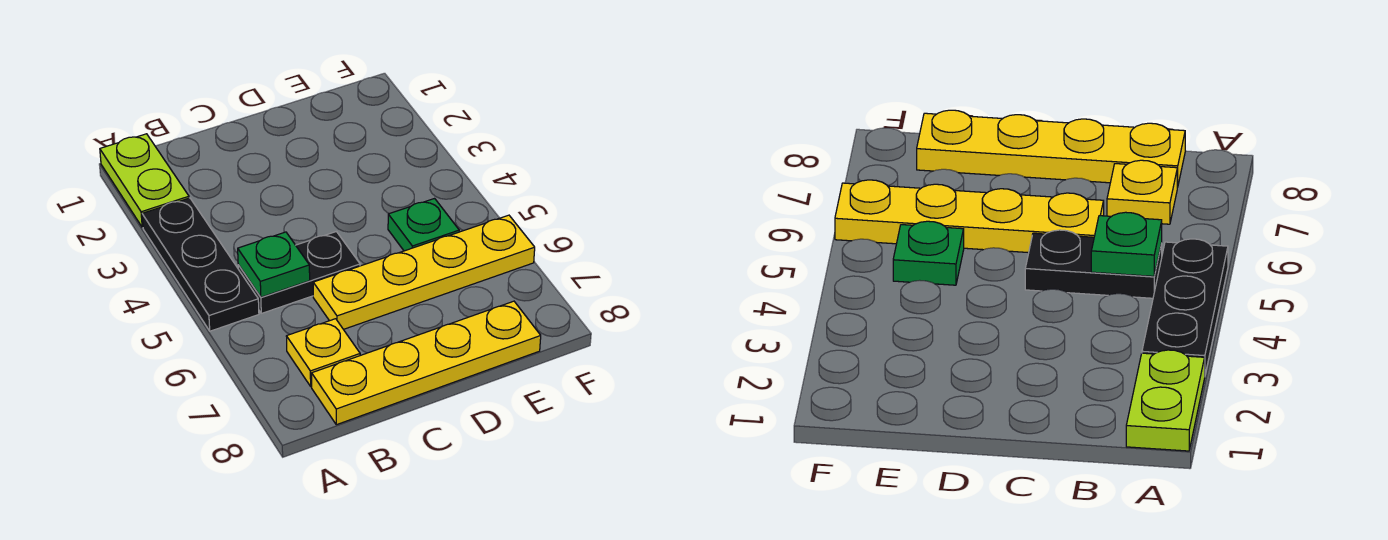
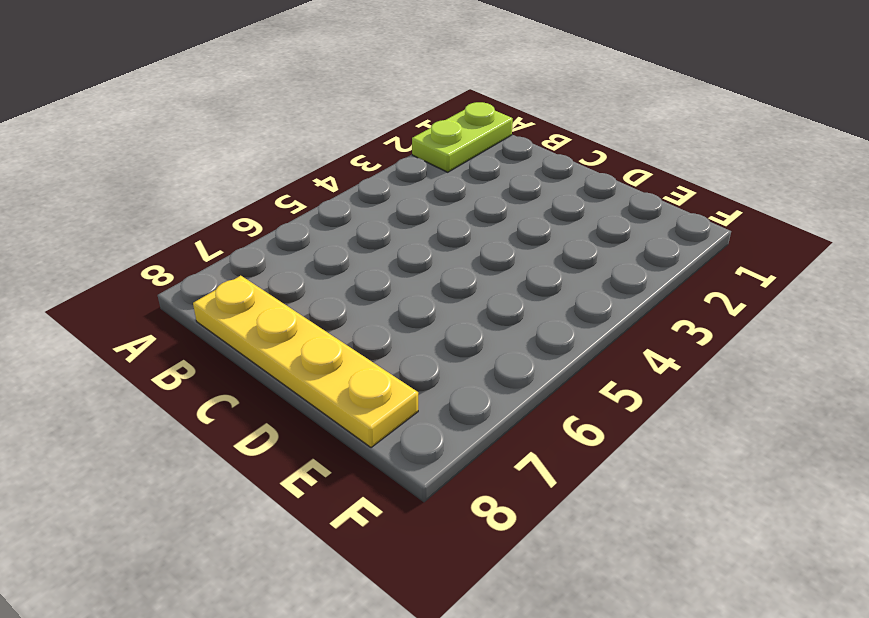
none -> black 1x3 plate [142,198,259,331]
none -> black 1x2 plate [238,232,360,313]

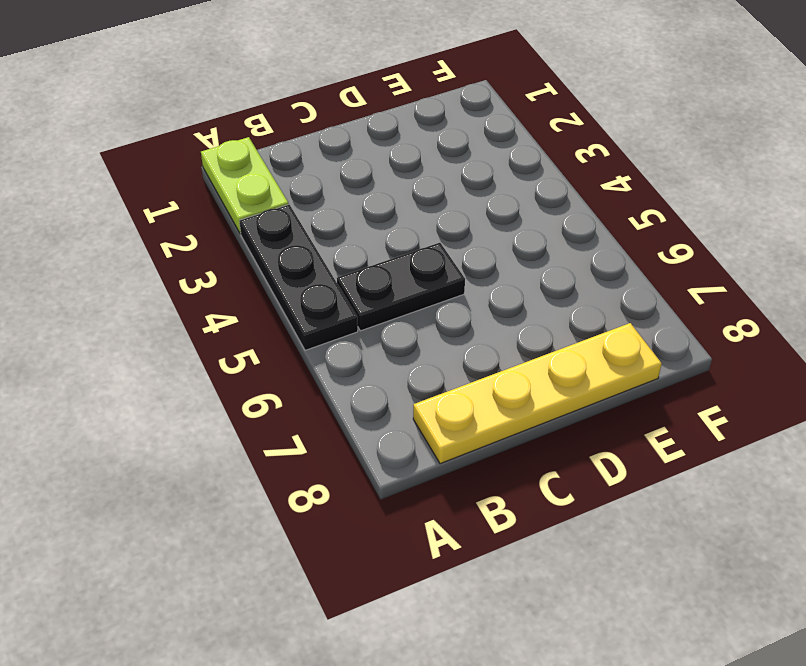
none -> yellow 1x1 plate [286,319,360,386]
none -> yellow 1x4 plate [313,215,535,329]

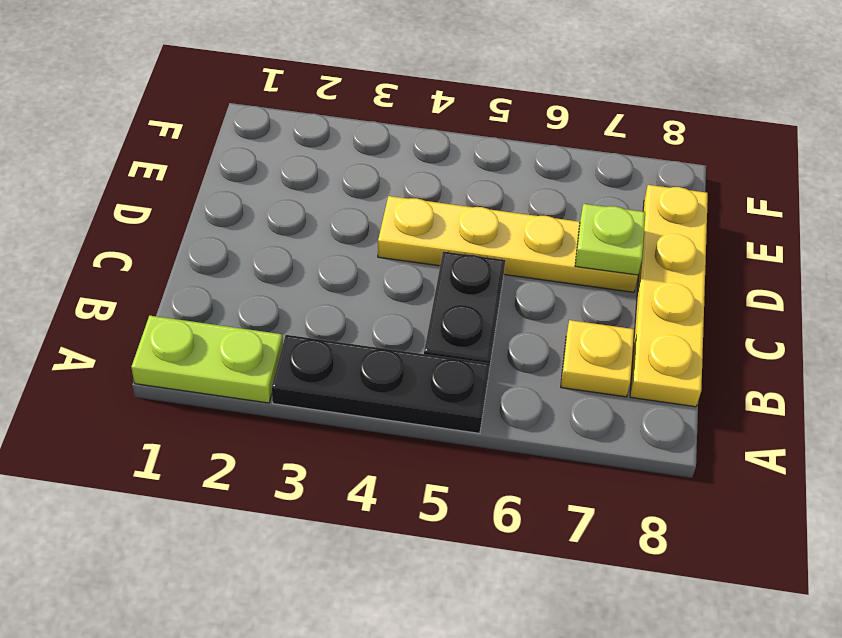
yellow 1x4 plate [378,196,638,292] -> yellow 1x4 plate turned to [313,215,535,329]
lime 1x1 plate [575,204,645,275] -> none
none -> green 1x1 plate [388,199,459,251]
none -> green 1x1 plate [238,232,310,297]

